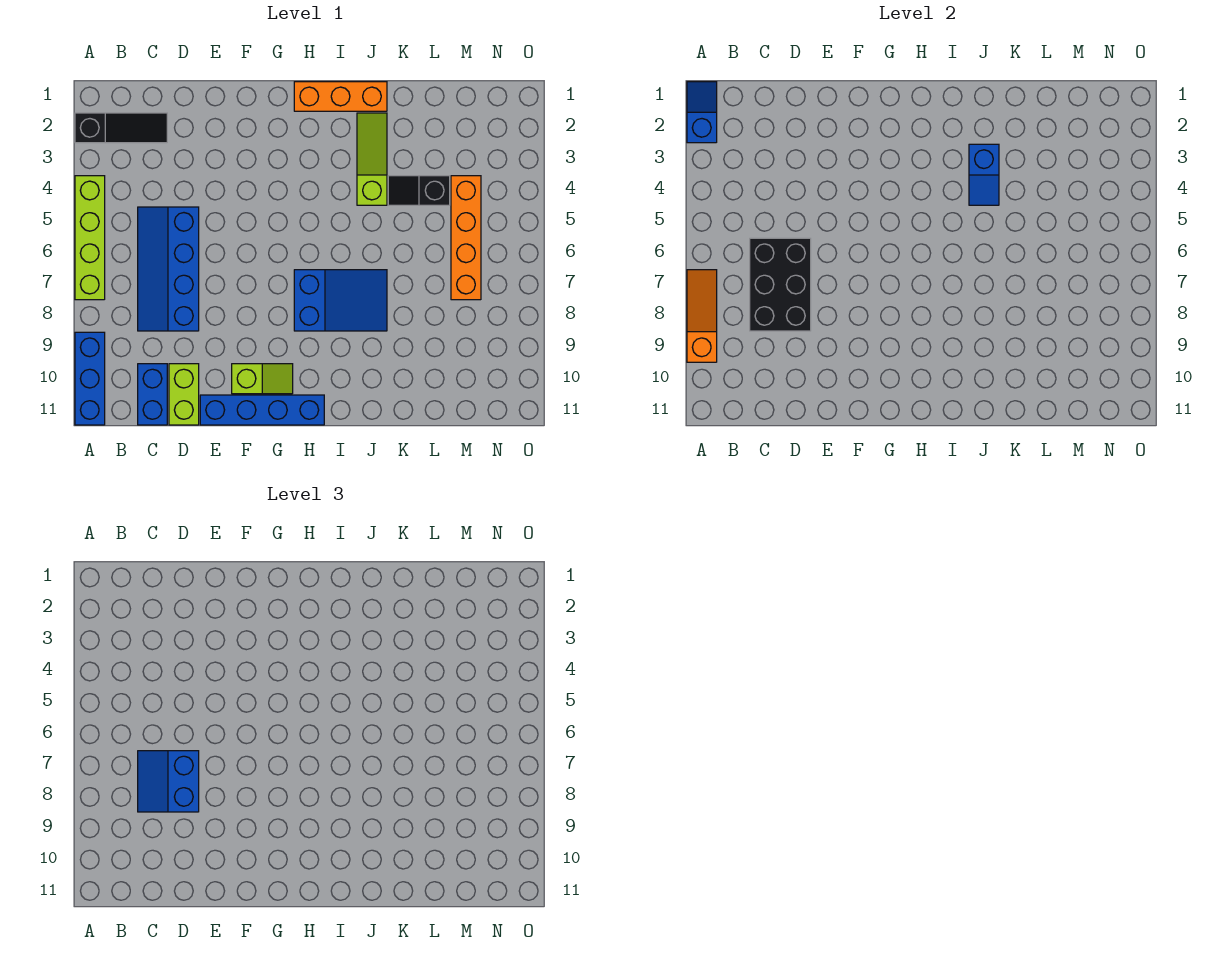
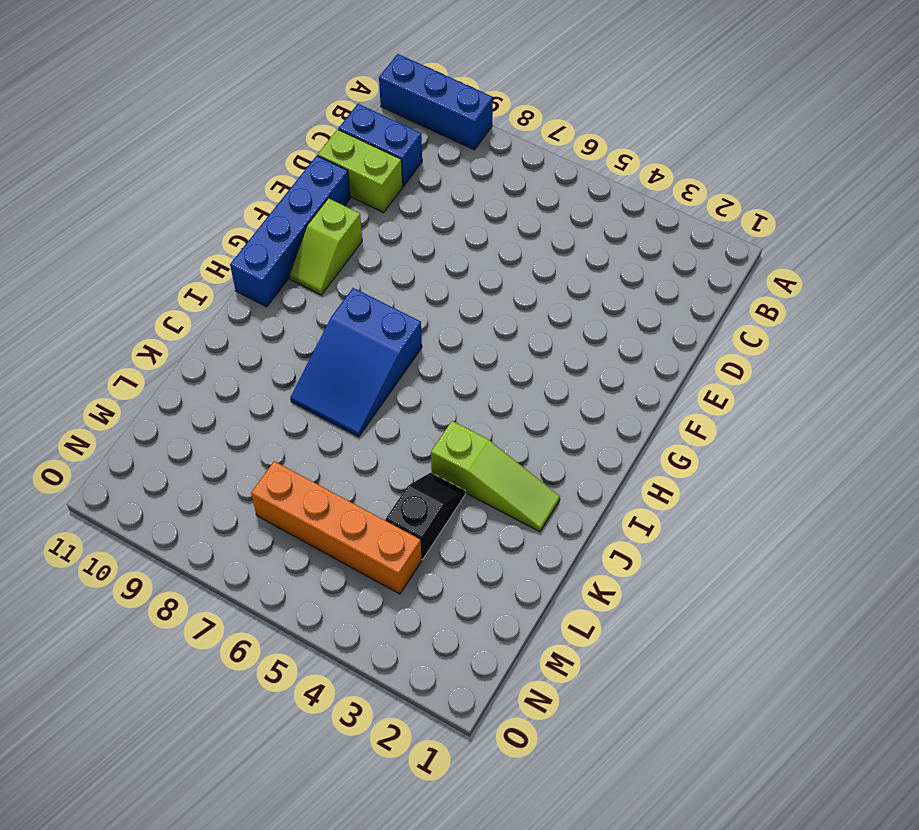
none -> black 1x3 slope [75,113,167,143]
none -> lime 1x4 brick [75,176,105,300]
none -> blue 2x4 slope [138,207,199,331]

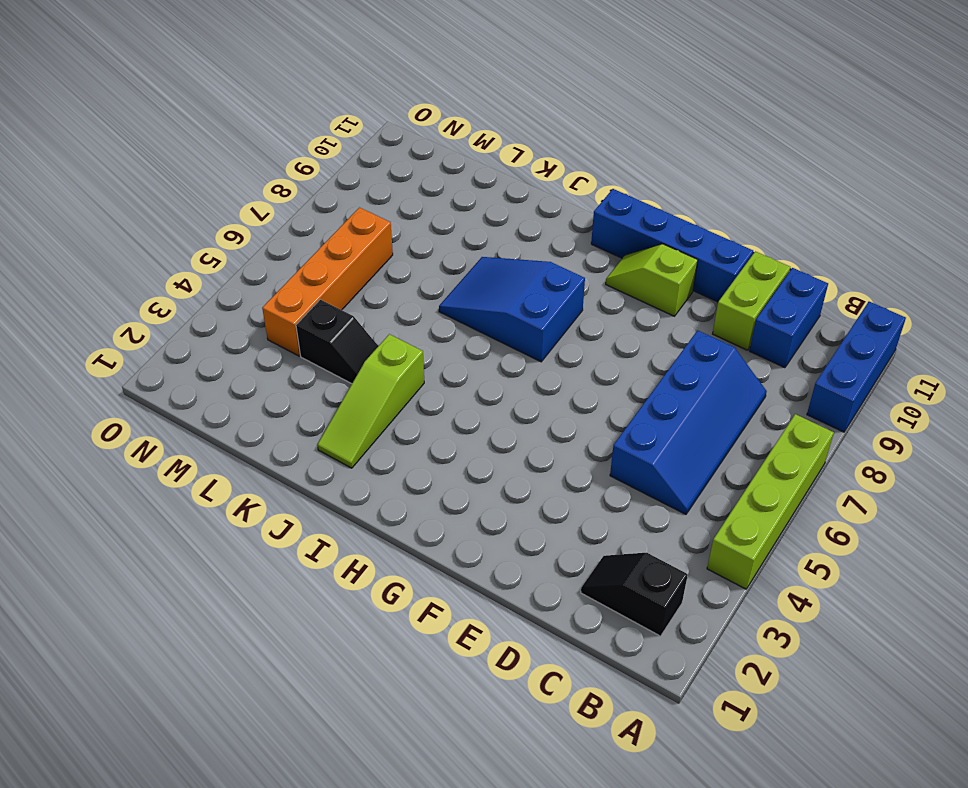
black 1x2 slope [581,553,688,636] -> black 1x3 slope [75,113,167,143]
none -> orange 1x3 brick [294,82,387,111]
none -> blue 1x2 slope [687,82,717,143]
none -> orange 1x3 slope [687,270,717,362]

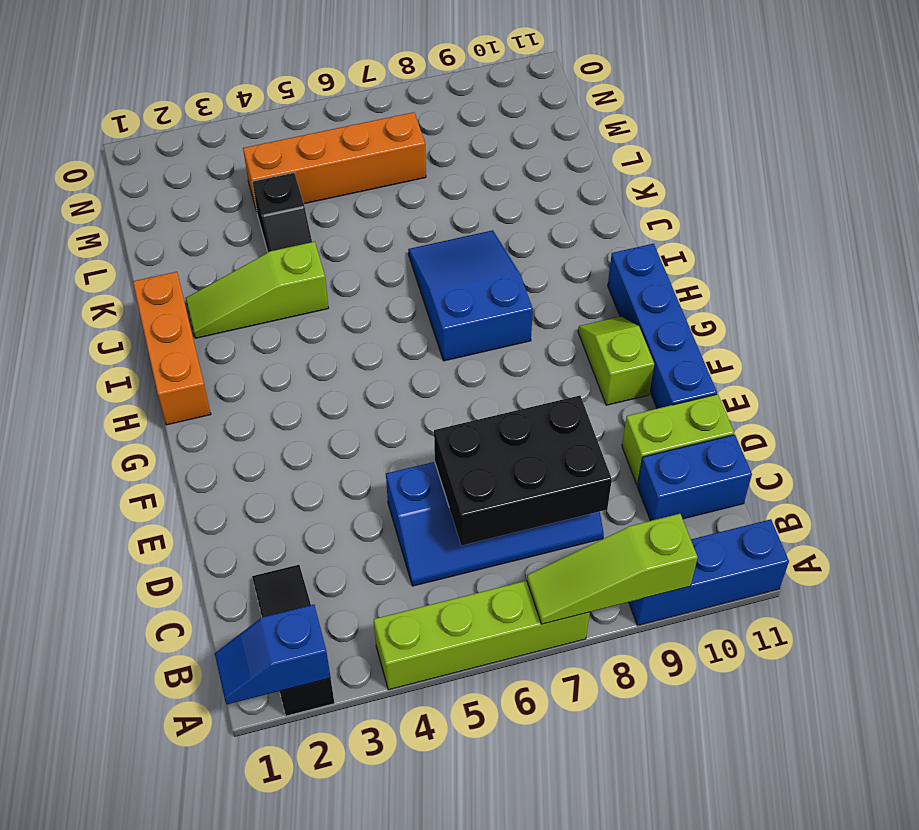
lime 1x3 slope [527,514,698,624] -> orange 1x3 slope [687,270,717,362]
none -> blue 1x2 slope [969,144,999,205]
none -> blue 2x2 slope [138,751,199,812]

